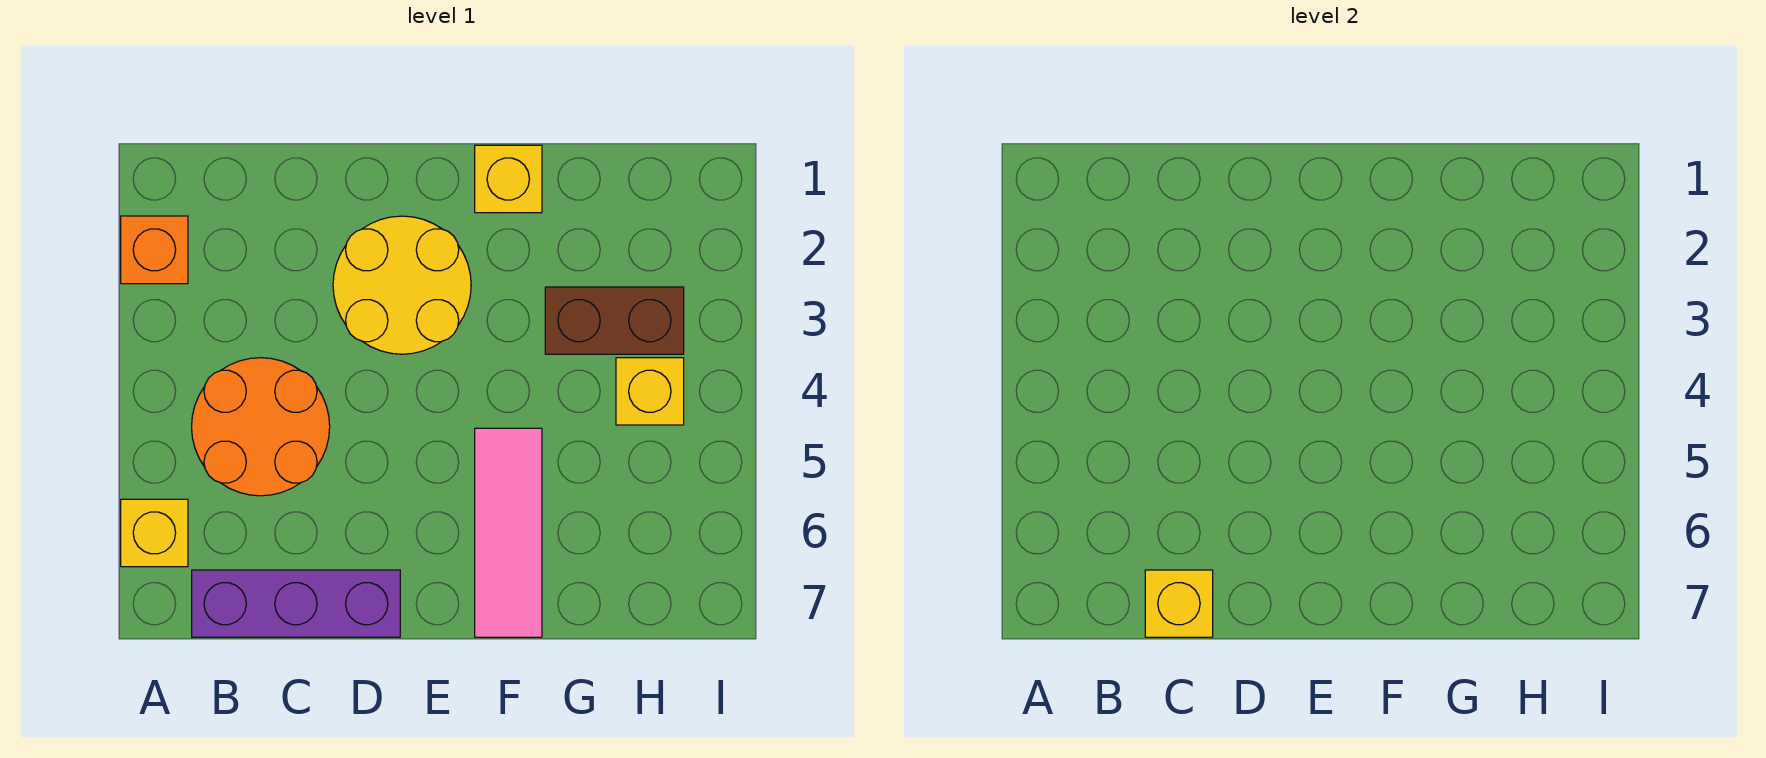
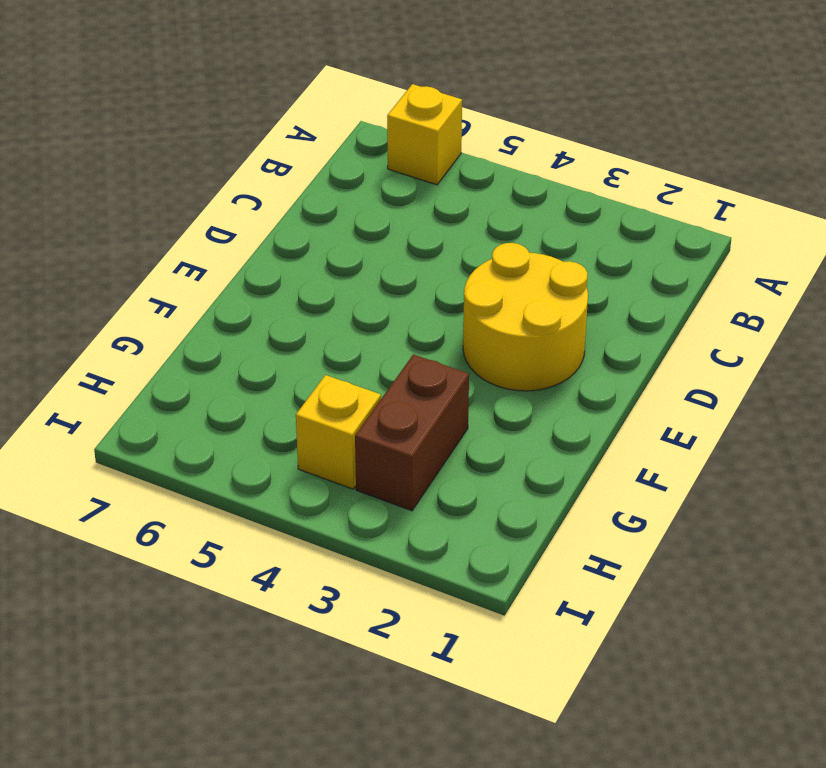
none -> orange 1x1 brick [121,216,188,284]
none -> orange 2x2 round brick [192,358,330,496]

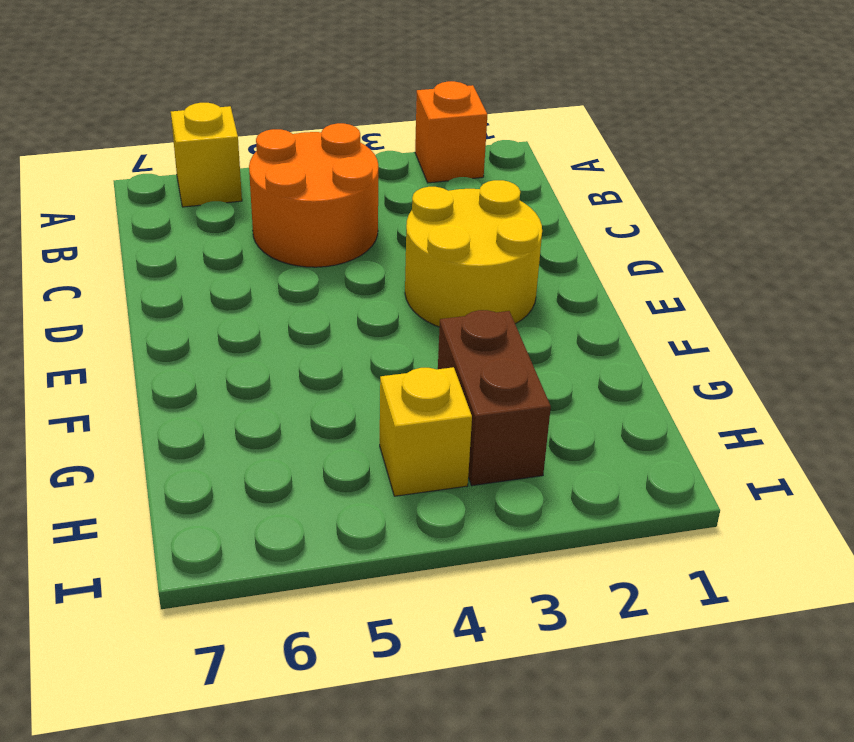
none -> purple 1x3 brick [192,570,400,637]
none -> yellow 1x1 brick [475,145,542,213]

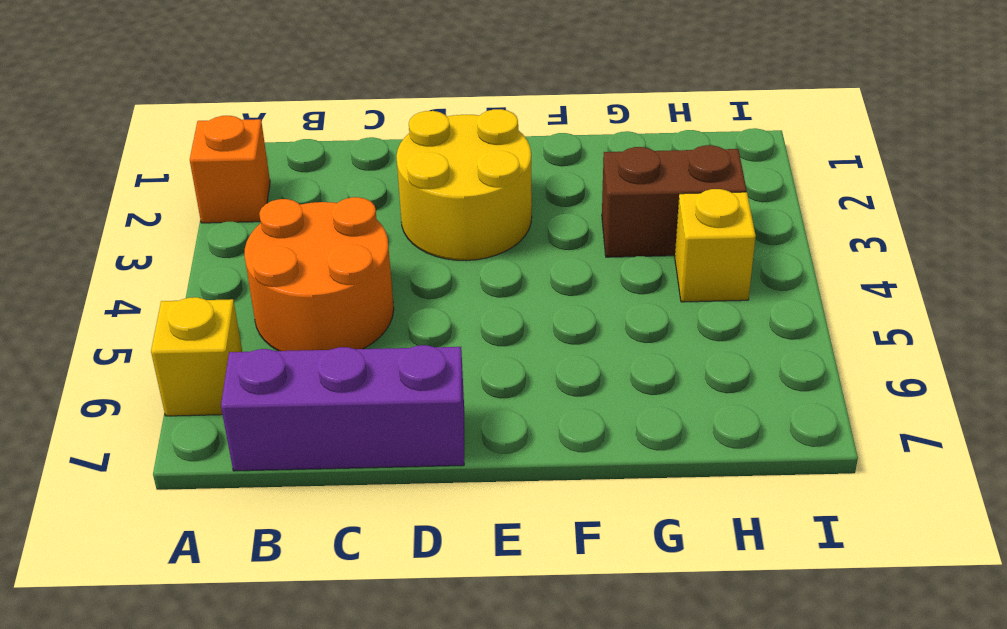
none -> yellow 1x1 brick [475,145,542,213]
none -> pink 1x3 tile [475,428,542,637]

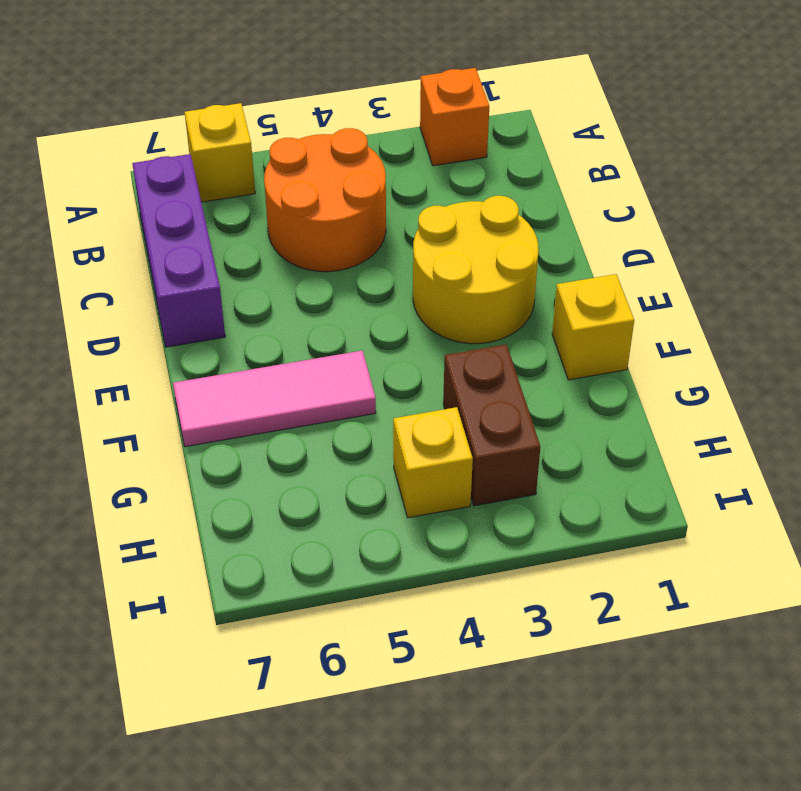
none -> yellow 1x1 brick [1145,570,1213,637]

